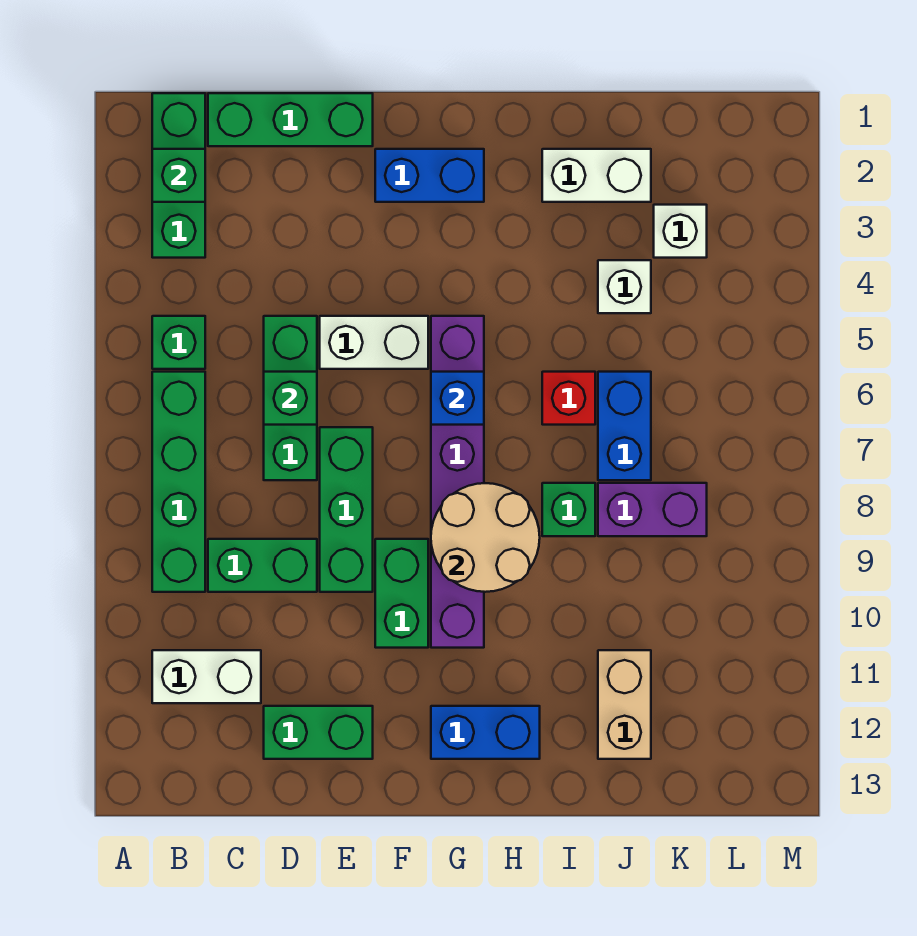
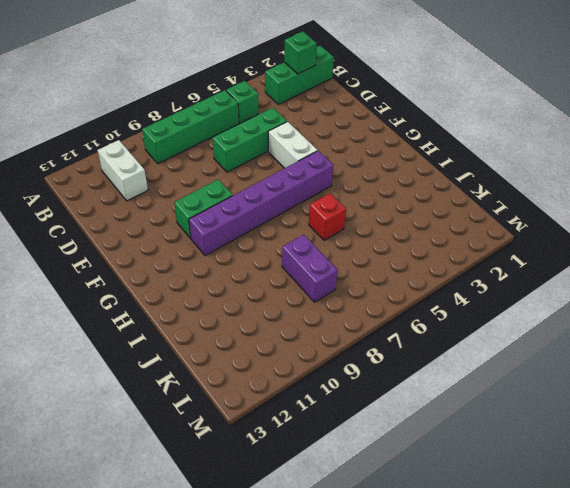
none -> green 1x3 brick [208,93,373,146]
none -> green 1x2 brick [208,539,317,592]
none -> green 1x2 brick [264,706,373,759]

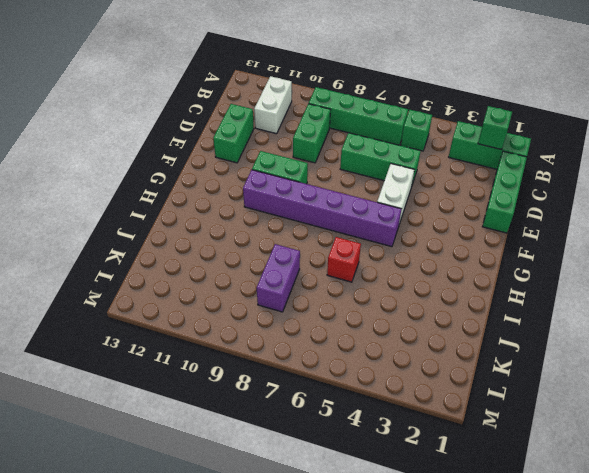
none -> green 1x3 brick [320,427,373,592]
none -> blue 1x2 brick [375,149,484,202]
none -> blue 1x2 brick [431,706,540,759]

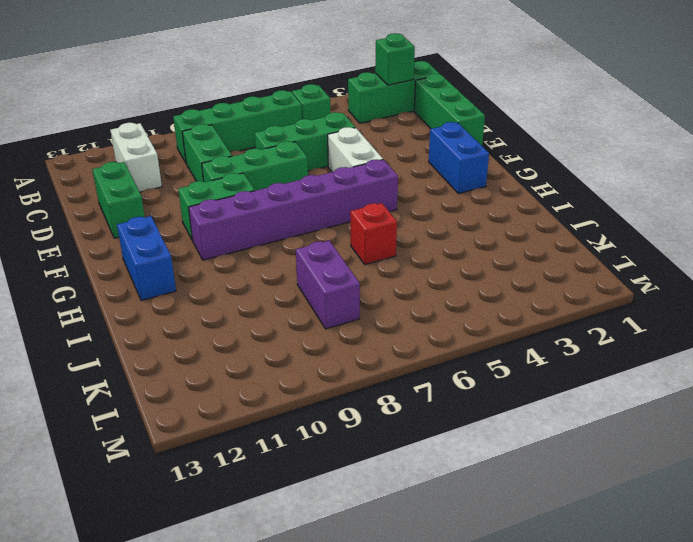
none -> white 1x2 brick [542,149,651,202]
none -> green 1x1 brick [542,483,595,536]
none -> white 1x1 brick [598,260,651,313]

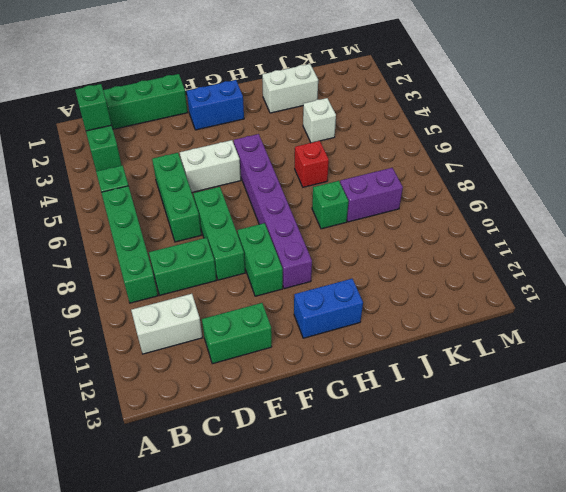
none -> blue 1x2 brick [598,372,651,480]
none -> tan 1x2 brick [598,650,651,759]
none -> white 1x1 brick [654,205,707,258]

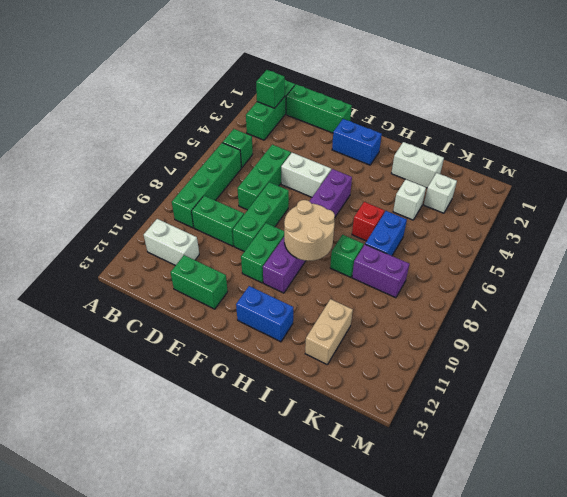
none -> green 1x1 brick [264,372,317,425]
none -> blue 1x1 brick [431,372,484,425]

